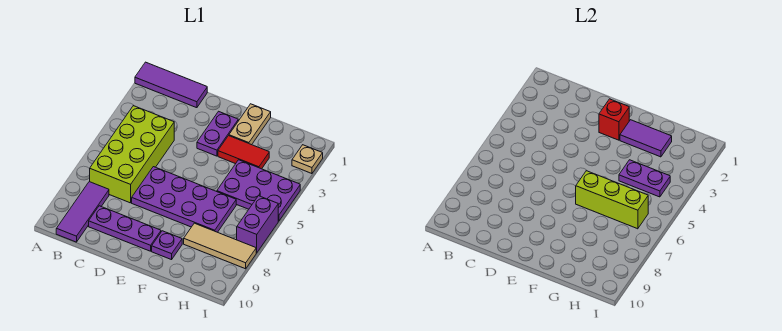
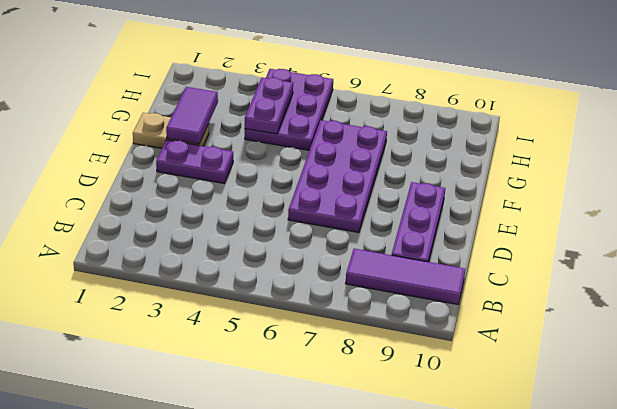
none -> purple 1x3 tile [135,62,207,108]
none -> lime 2x4 brick [90,106,174,203]
none -> red 1x2 tile [218,136,269,169]

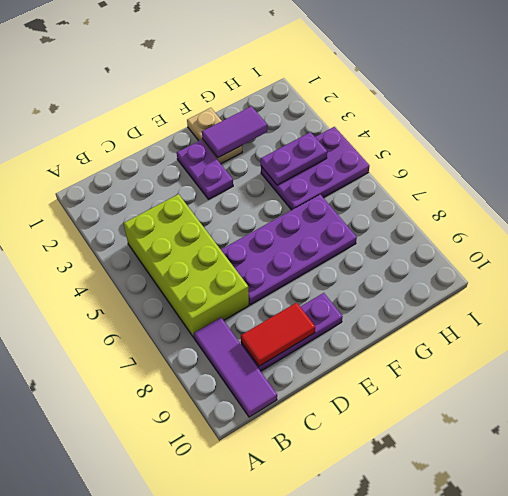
red 1x2 tile [241,303,315,366] -> red 1x2 tile moved to [218,136,269,169]
none -> purple 1x3 tile [135,62,207,108]
none -> purple 1x1 plate [152,231,182,260]
none -> tan 1x3 tile [184,223,256,269]

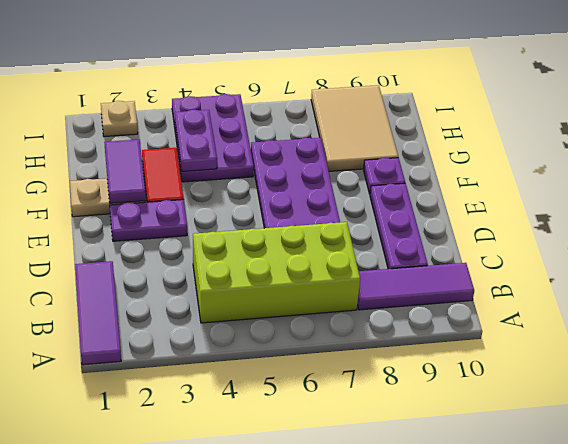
tan 2x3 tile [311,85,398,171] -> tan 1x3 tile [184,223,256,269]
none -> purple 1x2 brick [237,196,278,253]
none -> red 1x1 brick [599,99,629,140]
none -> lime 1x3 brick [576,171,648,229]

